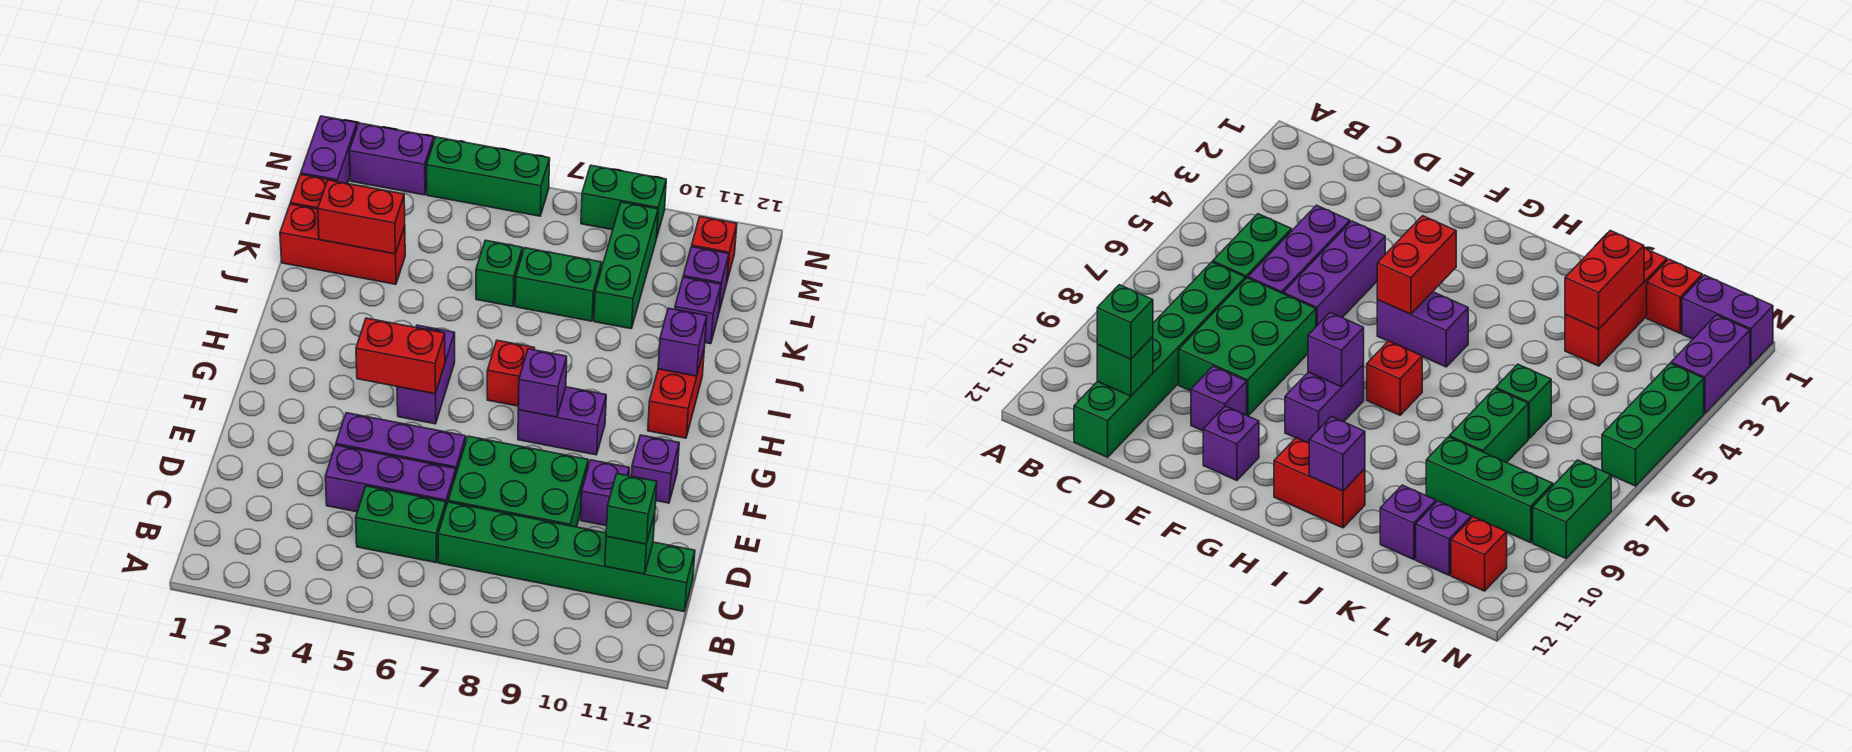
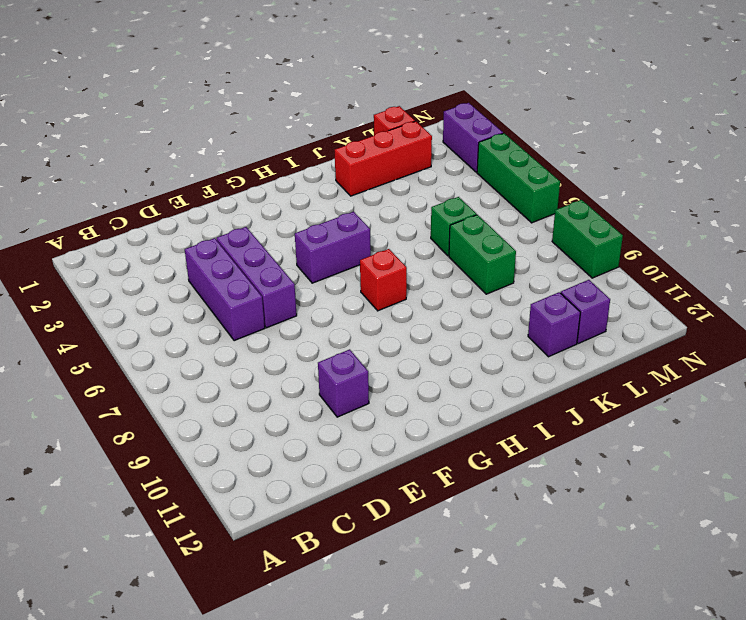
red 1x3 brick [335,121,432,196] -> red 1x3 brick turned to [280,204,405,284]
none -> green 1x2 brick [356,486,446,563]
none -> green 1x6 brick [438,502,695,612]
none -> green 2x3 brick [448,436,588,527]

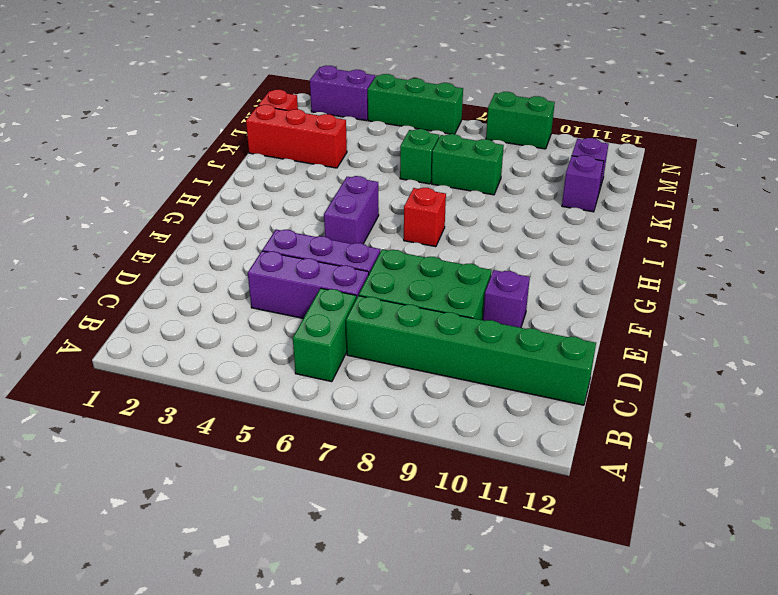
green 1x2 brick [293,288,356,382] -> green 1x2 brick turned to [356,486,446,563]
none -> purple 1x1 brick [631,435,679,503]
none -> purple 1x2 brick [518,387,606,455]
none -> red 1x2 brick [648,347,705,438]

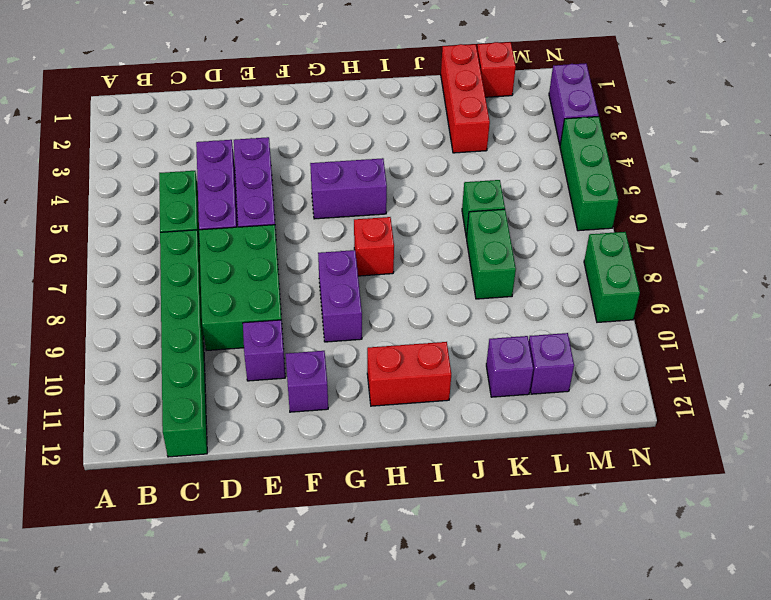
none -> green 1x3 brick [594,202,658,329]
none -> purple 1x2 brick [301,116,357,184]
none -> red 1x1 brick [692,217,737,280]

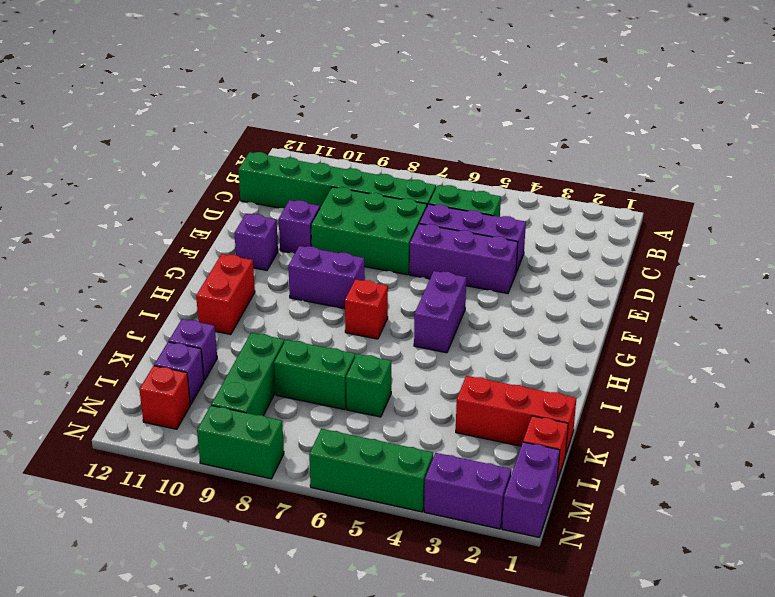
none -> green 1x1 brick [605,514,655,574]
none -> red 1x2 brick [356,318,445,394]
none -> purple 1x1 brick [518,349,567,417]

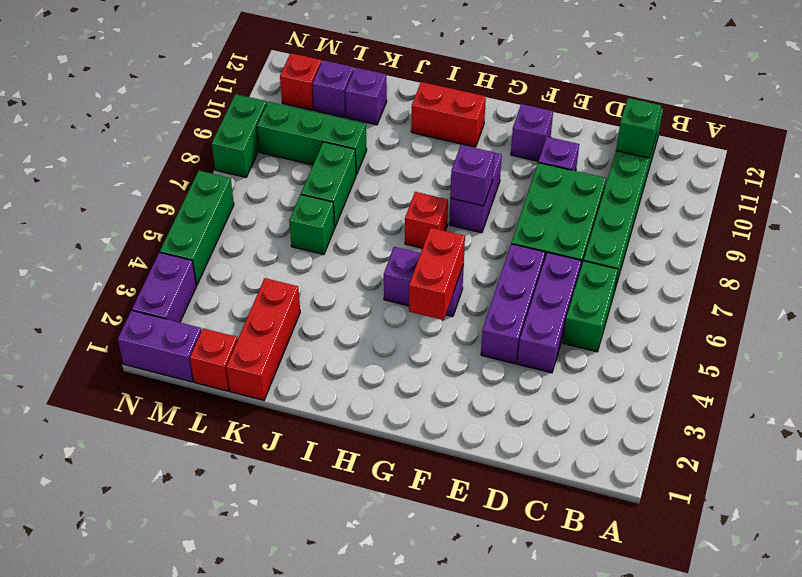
none -> purple 1x1 brick [658,308,707,376]
none -> red 1x2 brick [318,180,405,254]
none -> green 1x1 brick [606,474,657,544]

